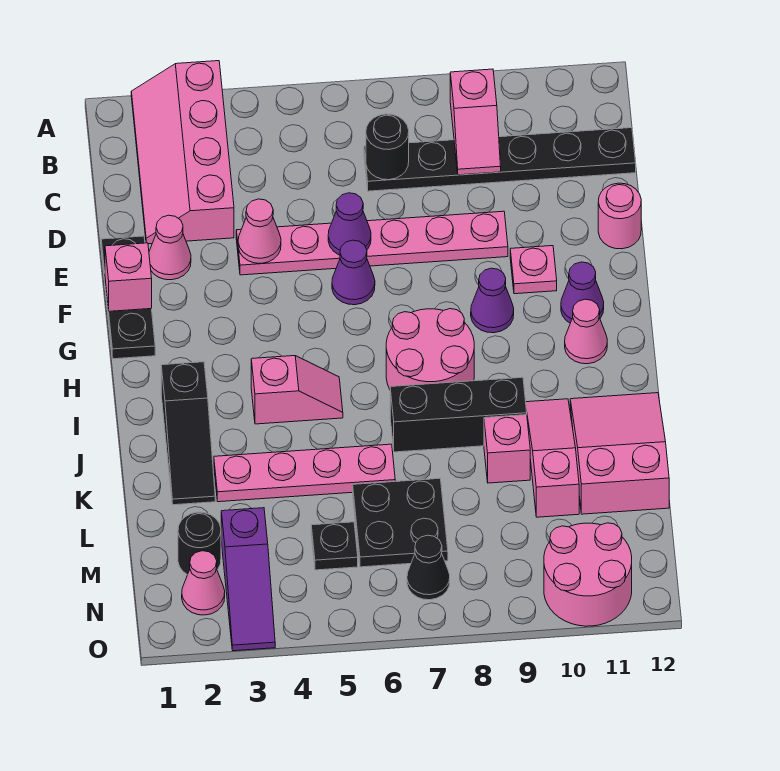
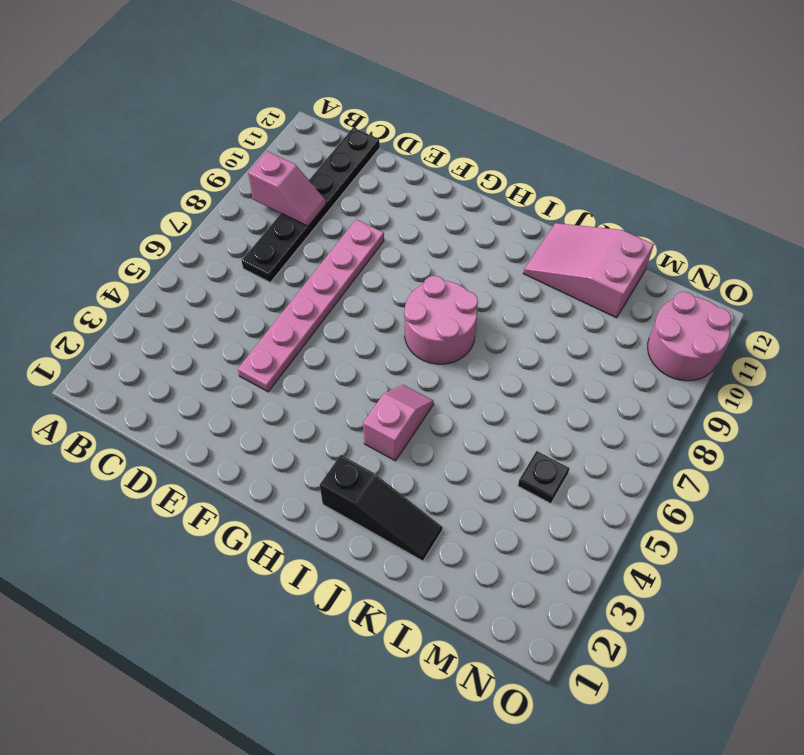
none -> pink 2x4 slope [131,61,234,244]
none -> black 1x3 plate [101,236,155,359]
none -> pink 1x1 cone [149,215,191,280]
none -> pink 1x1 round brick [598,183,641,249]

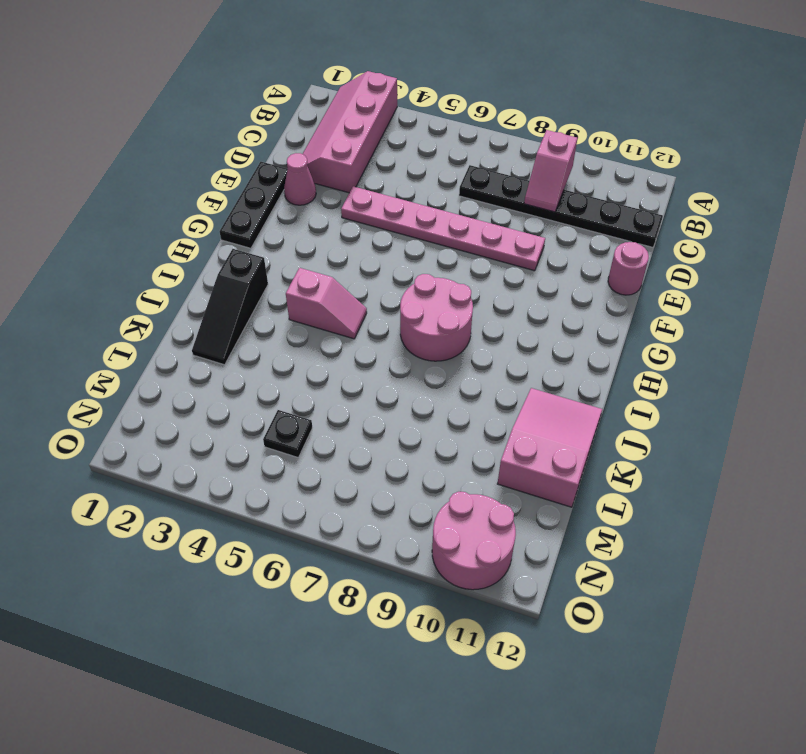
none -> purple 1x1 cone [332,240,375,305]
none -> pink 1x1 plate [510,246,557,294]
none -> purple 1x1 cone [471,268,514,333]
none -> purple 1x1 cone [561,262,604,323]

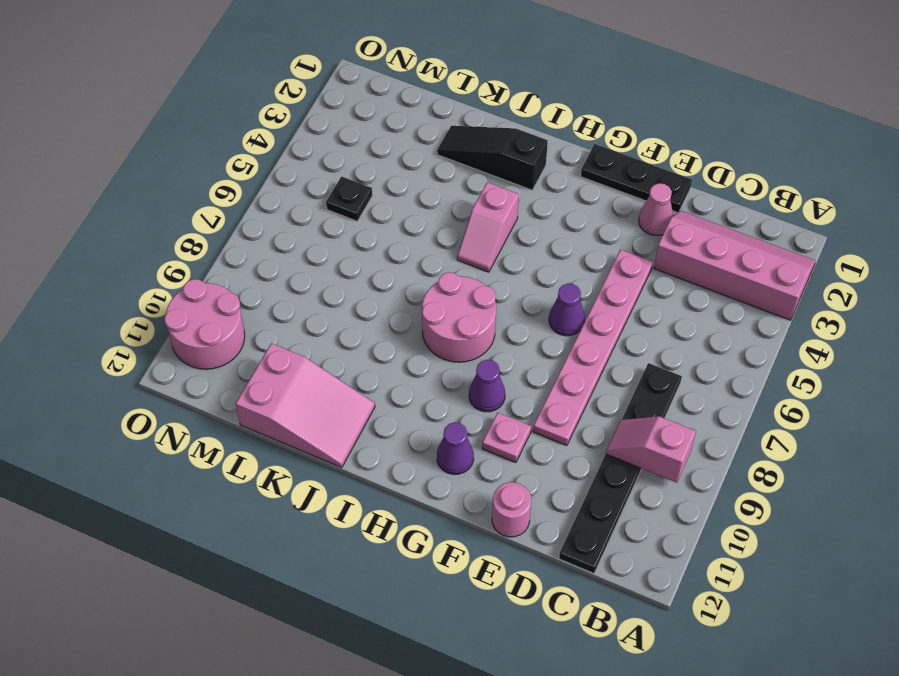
none -> pink 1x1 cone [565,299,607,364]
none -> black 1x3 brick [390,377,527,452]
none -> pink 1x3 slope [526,399,579,517]
none -> pink 1x4 plate [214,444,395,502]

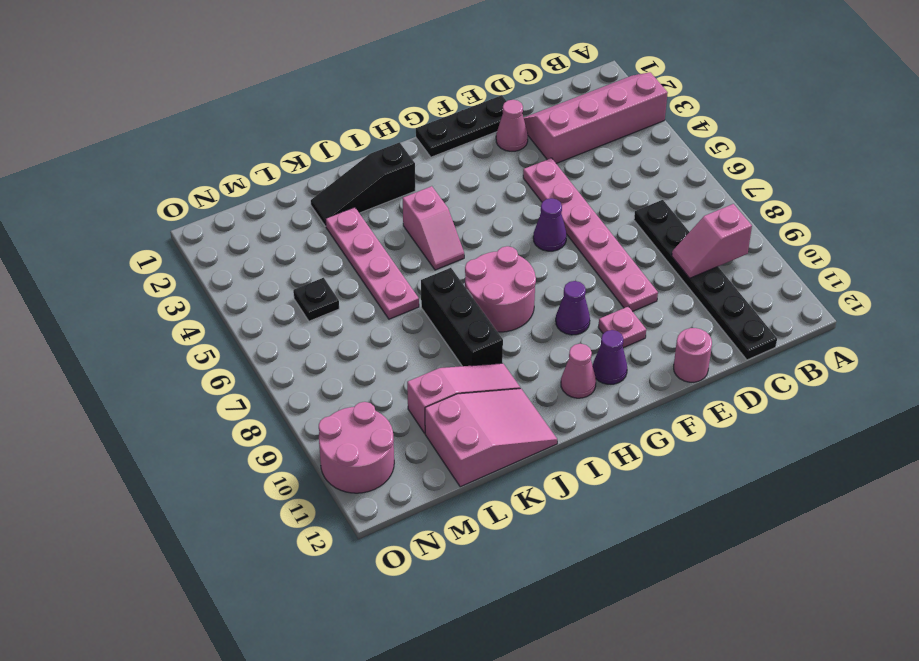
none -> pink 1x1 brick [484,415,530,483]
none -> black 2x2 plate [353,478,448,567]
none -> black 1x1 round brick [178,512,221,575]
none -> purple 1x3 slope [221,508,275,651]

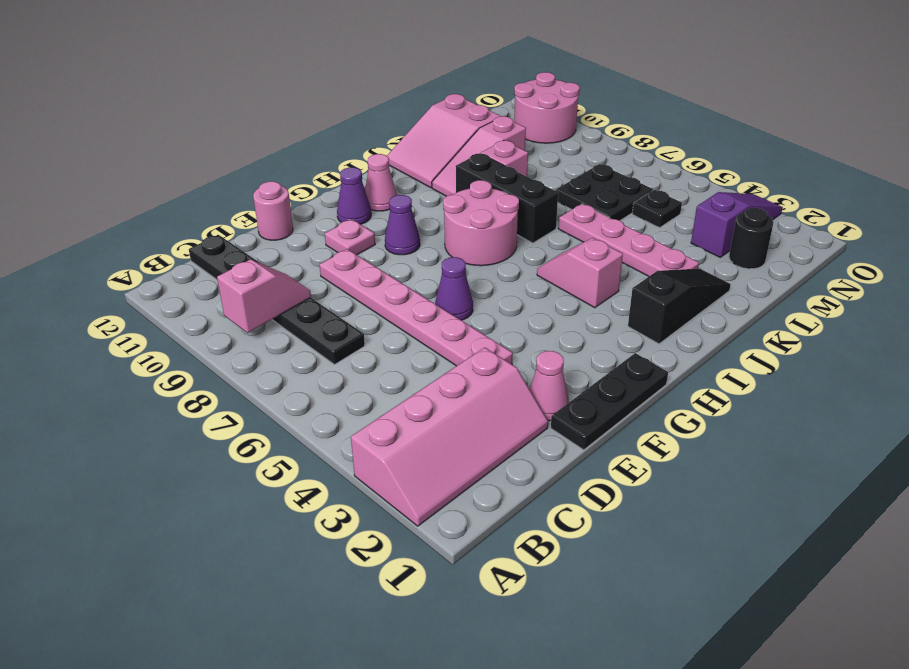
none -> pink 1x1 cone [182,551,225,615]
none -> black 1x1 cone [407,535,450,600]
none -> black 1x1 round brick [366,114,409,180]
none -> pink 1x1 cone [238,199,281,263]

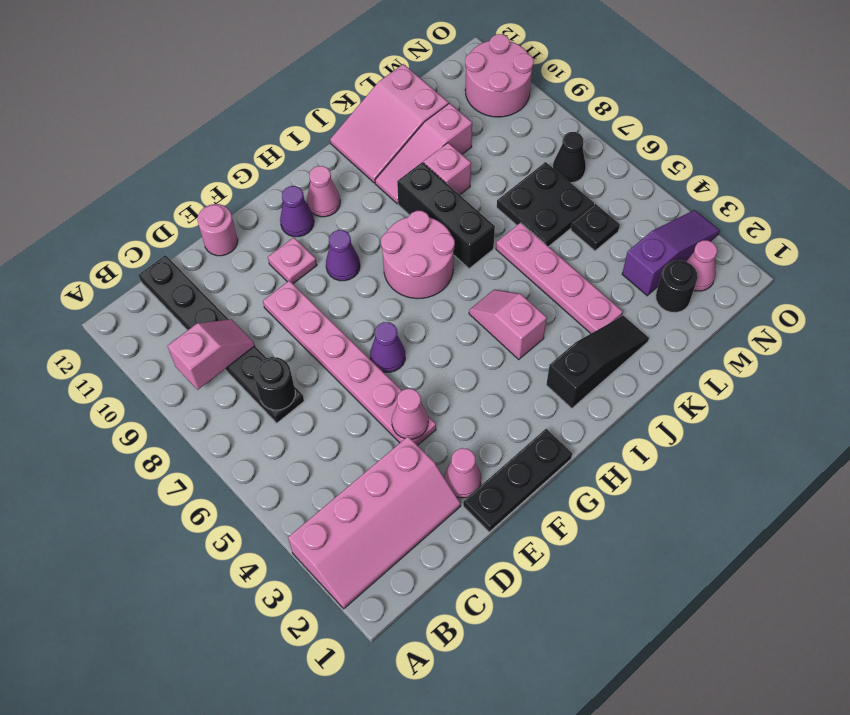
none -> purple 1x1 cone [328,193,371,255]
none -> pink 1x1 brick [105,243,152,311]

